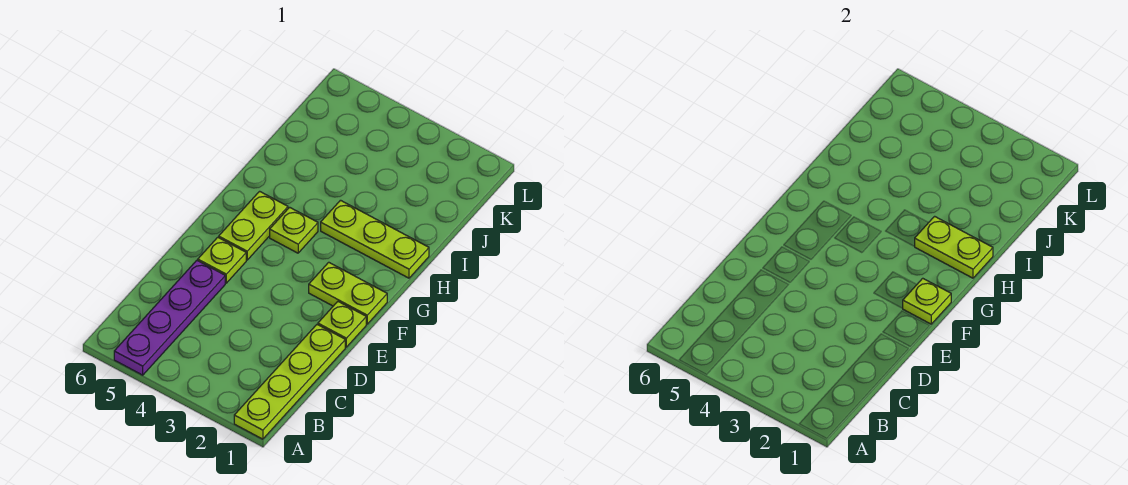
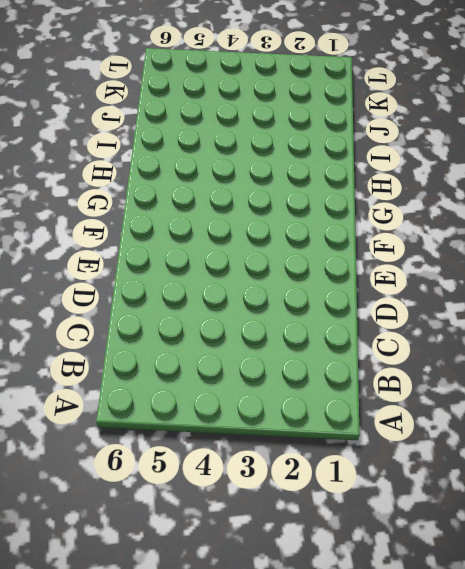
none -> lime 1x4 plate [234,325,345,439]
none -> purple 1x4 plate [114,260,225,375]

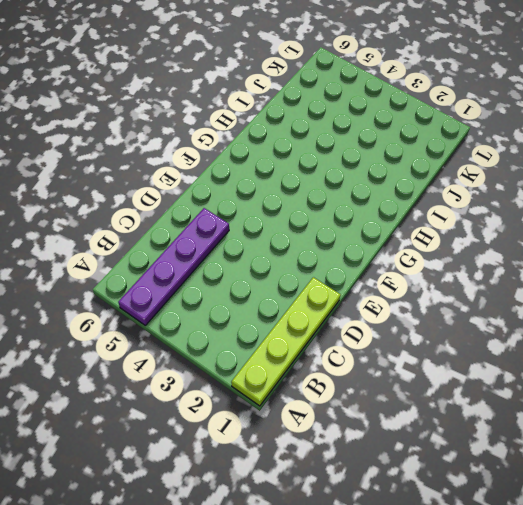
none -> lime 1x1 plate [318,302,366,347]
none -> lime 1x1 plate [198,237,246,283]

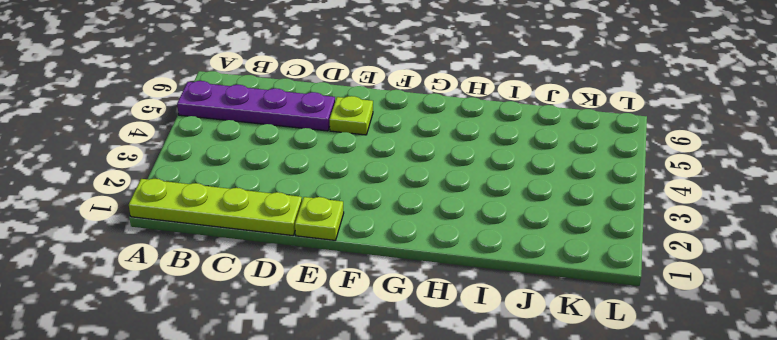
none -> lime 1x2 plate [309,262,387,324]
none -> lime 1x2 plate [219,191,288,260]

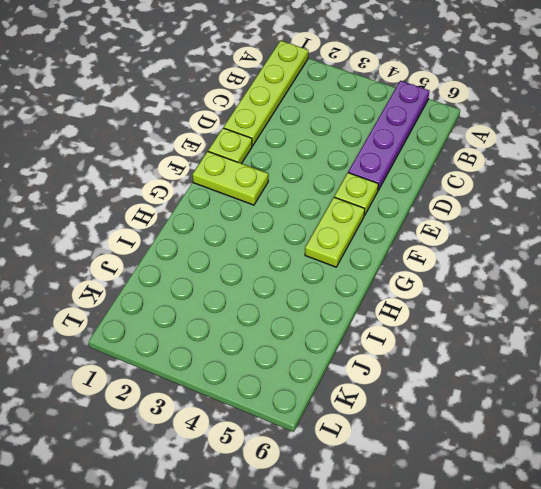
none -> lime 1x1 plate [270,207,318,253]
none -> lime 1x3 plate [321,200,429,278]

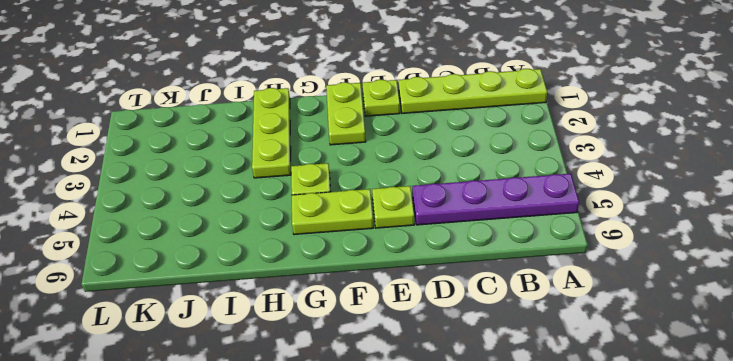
none -> lime 1x1 plate [902,278,951,324]
none -> lime 1x2 plate [914,216,993,278]

